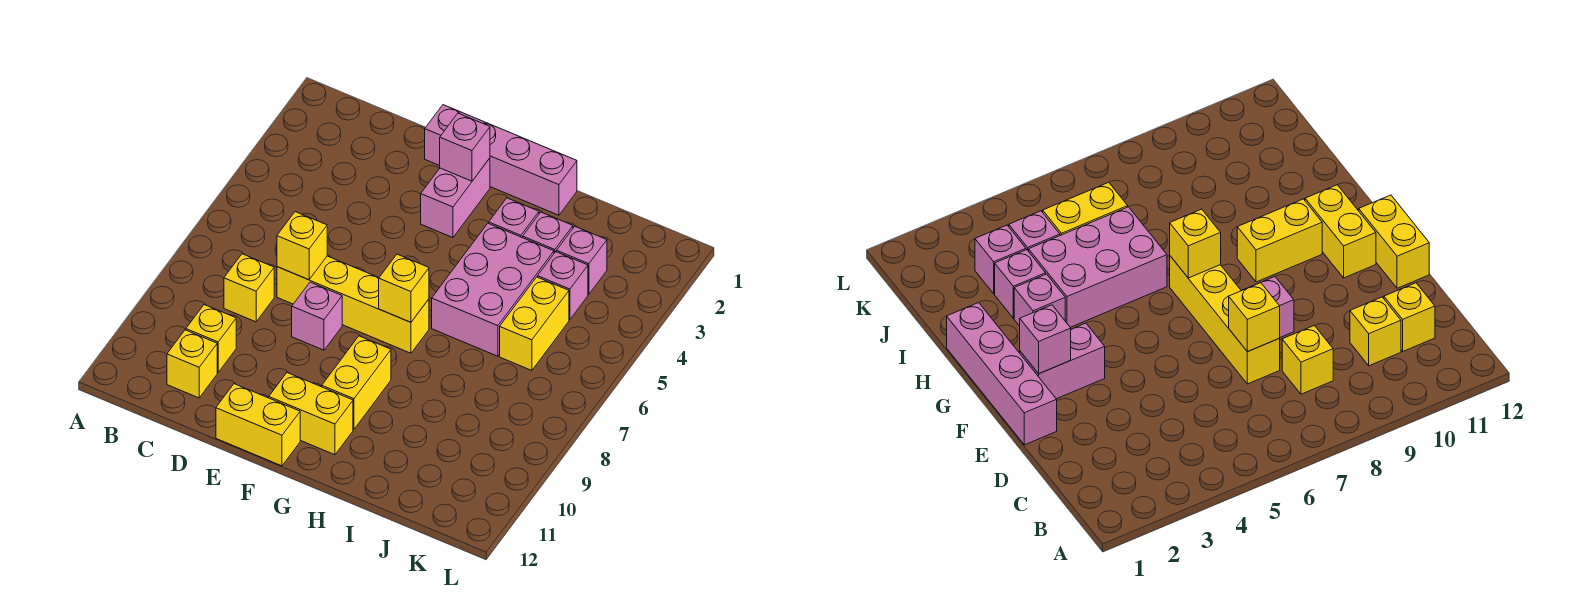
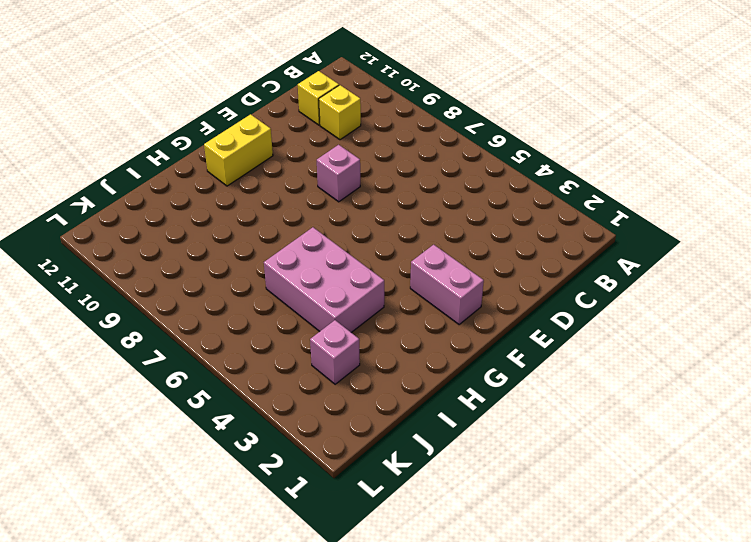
none -> yellow 1x1 brick [224,254,274,322]
none -> yellow 1x4 brick [277,256,429,353]
none -> pink 1x4 brick [425,105,577,215]

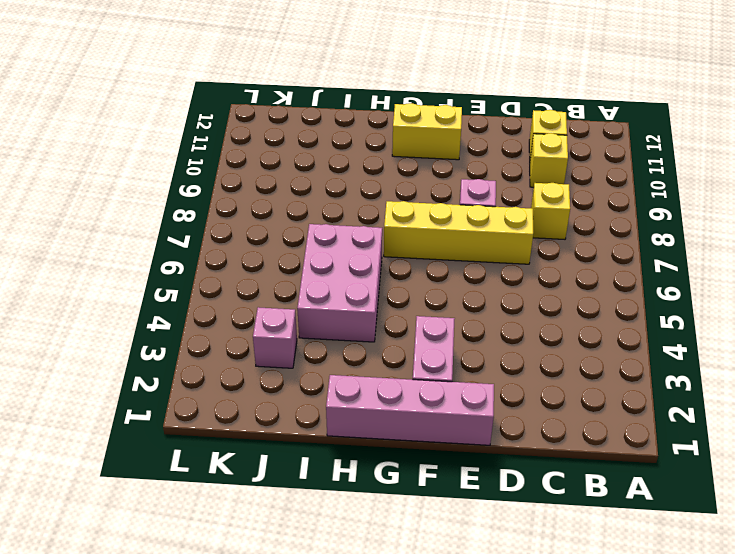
none -> yellow 1x2 brick [216,384,300,466]
none -> yellow 1x2 brick [322,336,391,429]
none -> pink 1x1 brick [489,198,539,238]

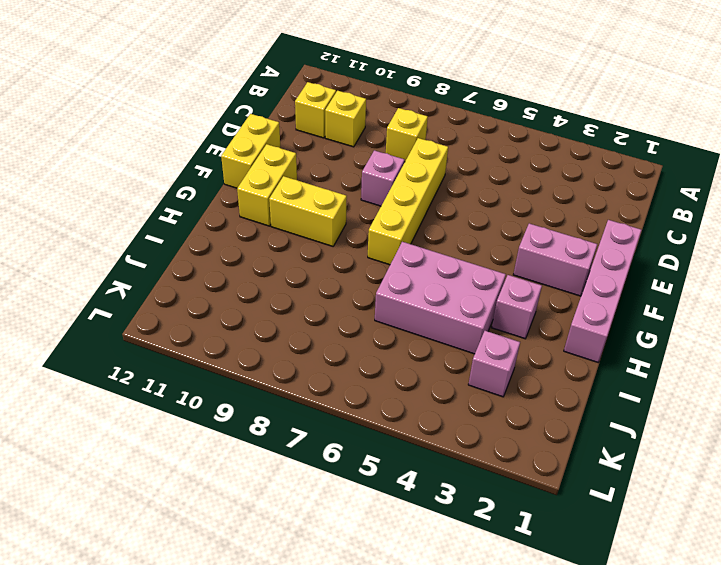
none -> pink 1x1 brick [523,212,573,253]
none -> pink 1x1 brick [538,252,588,320]
none -> yellow 1x2 brick [500,277,569,371]

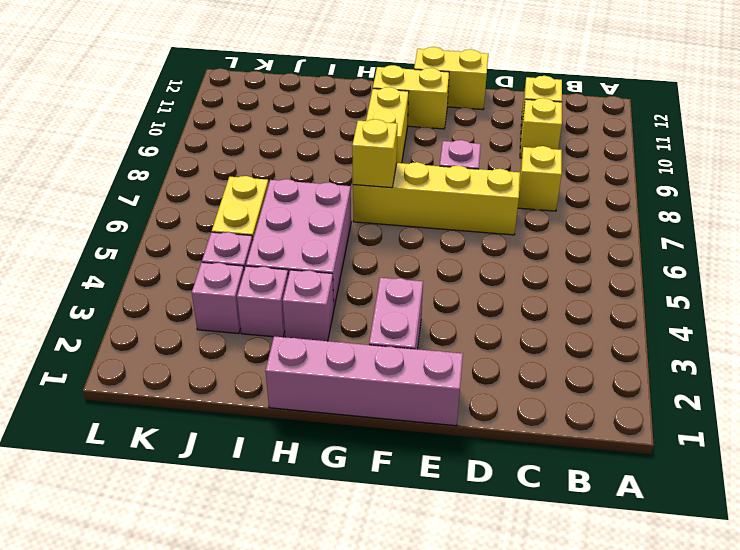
none -> yellow 1x1 brick [277,212,327,280]
none -> pink 1x1 brick [440,113,490,181]

